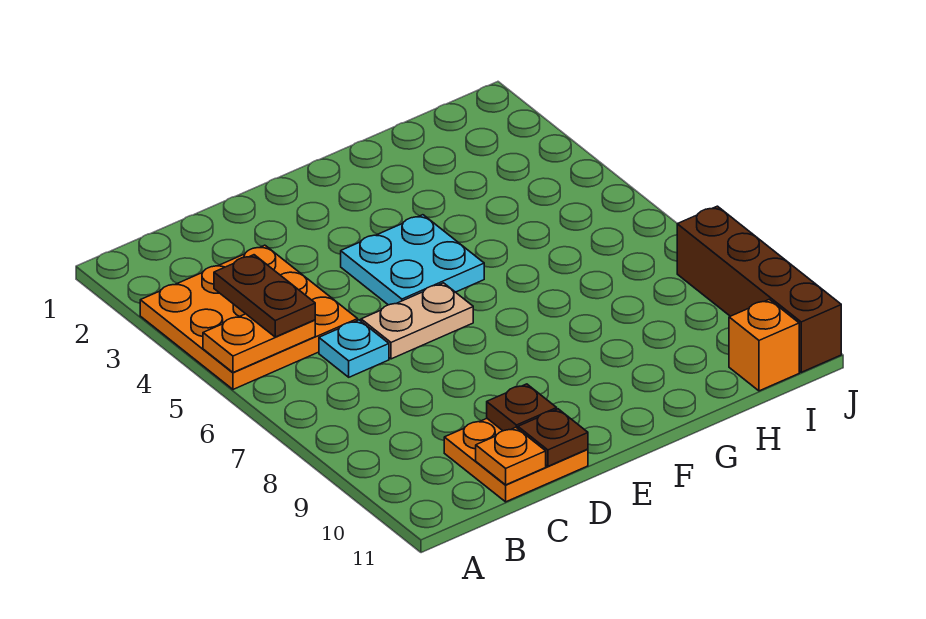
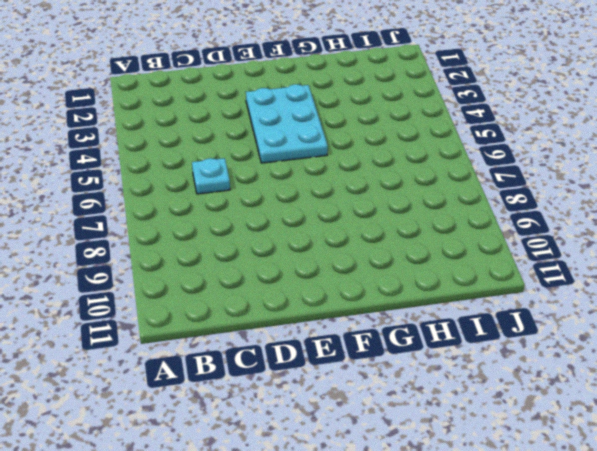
cyan 2x3 plate [246,84,328,163] -> cyan 2x2 plate [341,215,484,305]
none -> orange 3x3 plate [140,245,358,389]
none -> orange 2x2 plate [444,419,588,502]
none -> tan 1x2 plate [361,283,473,359]

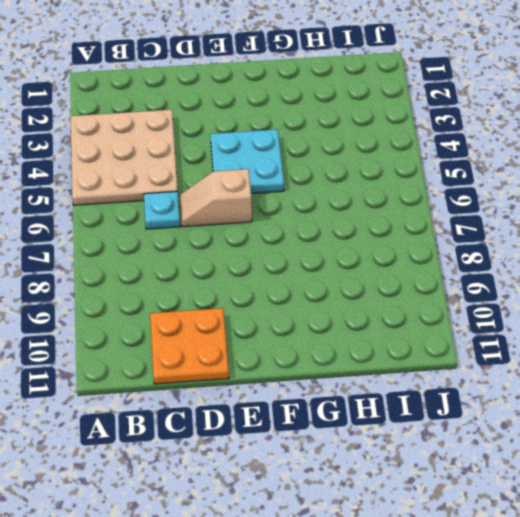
tan 3x3 plate [71,110,178,205] -> orange 3x3 plate [140,245,358,389]
tan 1x2 slope [180,169,252,227] -> tan 1x2 plate [361,283,473,359]
none -> orange 1x1 brick [729,299,799,391]
none -> brown 1x4 brick [677,206,841,372]
none -> orange 1x2 plate [203,314,315,372]

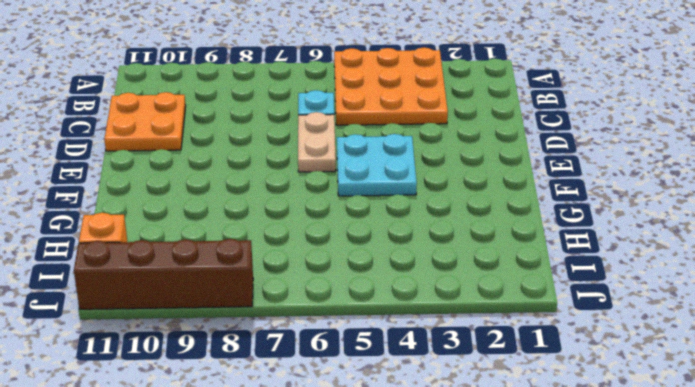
none -> orange 1x2 plate [203,314,315,372]
none -> orange 1x1 plate [476,427,546,485]
none -> brown 1x1 plate [487,384,557,431]

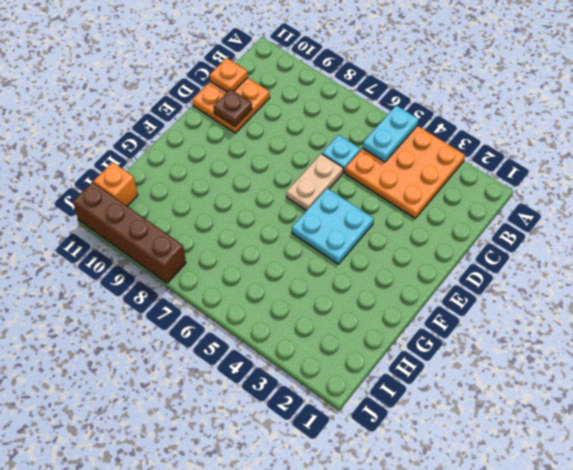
cyan 1x2 plate [363,106,418,162] -> orange 1x2 plate [203,314,315,372]
none -> brown 1x1 plate [518,409,588,466]
none -> brown 1x2 plate [214,255,315,337]

